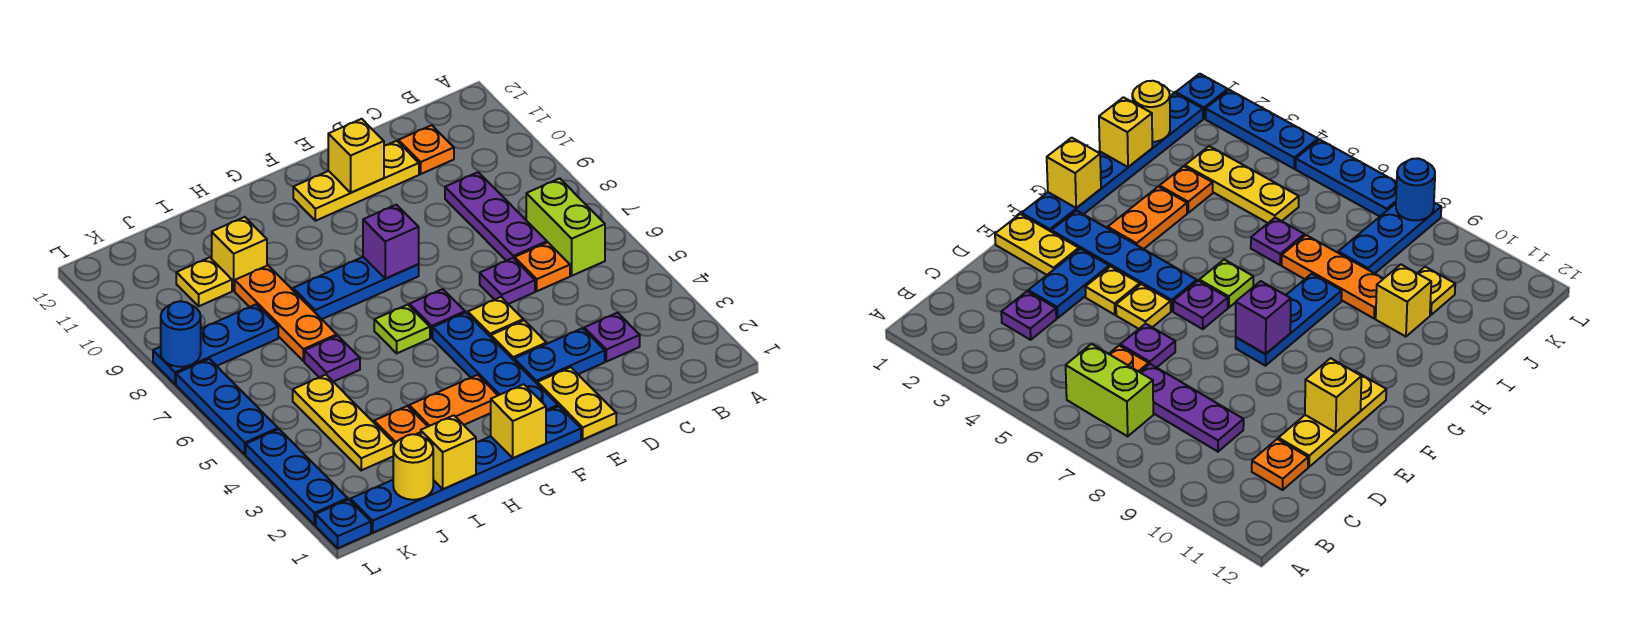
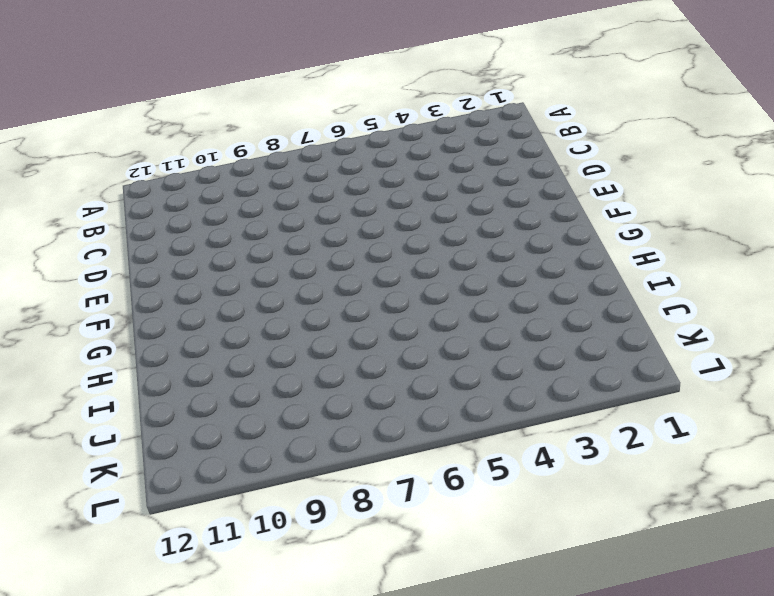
none -> lime 1x2 brick [526,178,605,276]
none -> purple 1x1 plate [584,313,640,362]
none -> orange 1x1 plate [515,242,570,291]
none -> purple 1x3 plate [445,172,547,261]

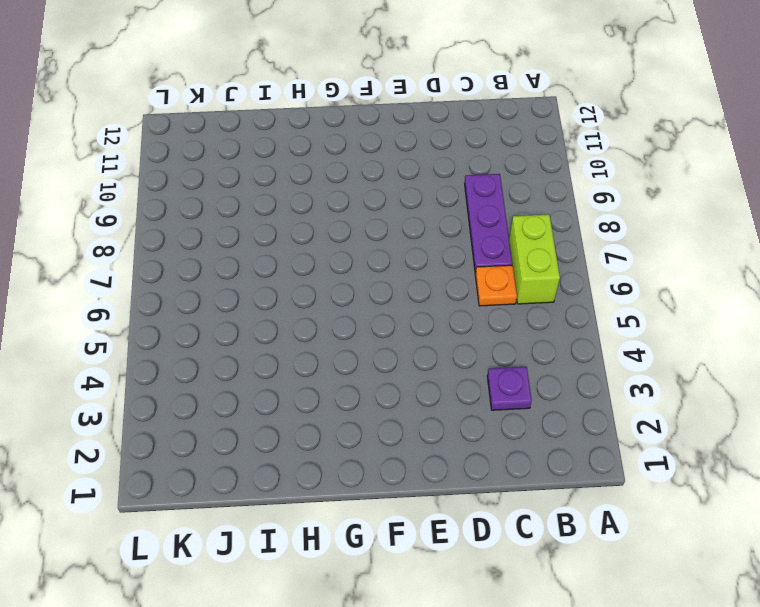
none -> orange 1x1 plate [398,125,454,174]
none -> blue 1x2 plate [514,328,605,383]
none -> purple 1x1 plate [480,258,535,304]
none -> yellow 1x3 plate [293,141,419,221]

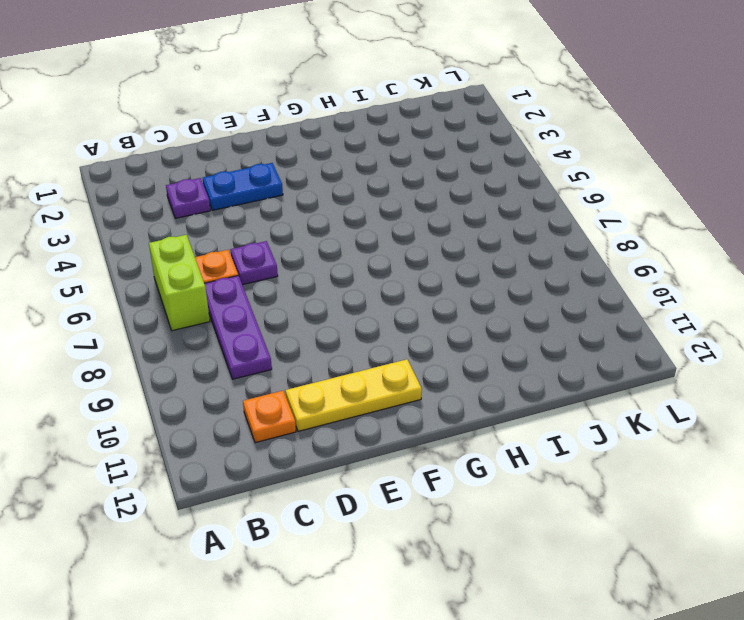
none -> yellow 1x2 plate [537,367,616,439]
none -> yellow 1x1 plate [491,320,546,360]
none -> yellow 1x1 plate [468,297,523,337]
none -> blue 1x6 plate [351,406,581,533]

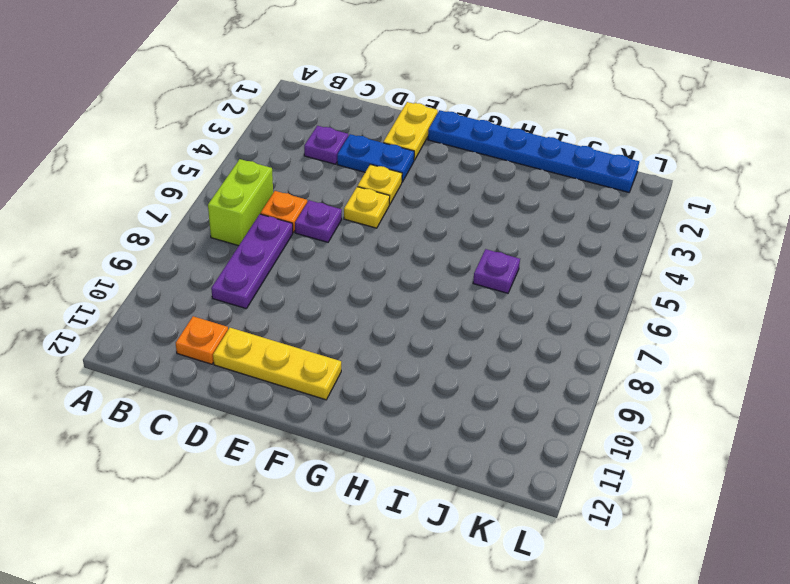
none -> blue 1x4 plate [433,313,558,411]
none -> purple 1x1 plate [410,289,465,338]
none -> blue 1x3 plate [293,257,419,319]
none -> orange 1x2 plate [409,375,498,426]

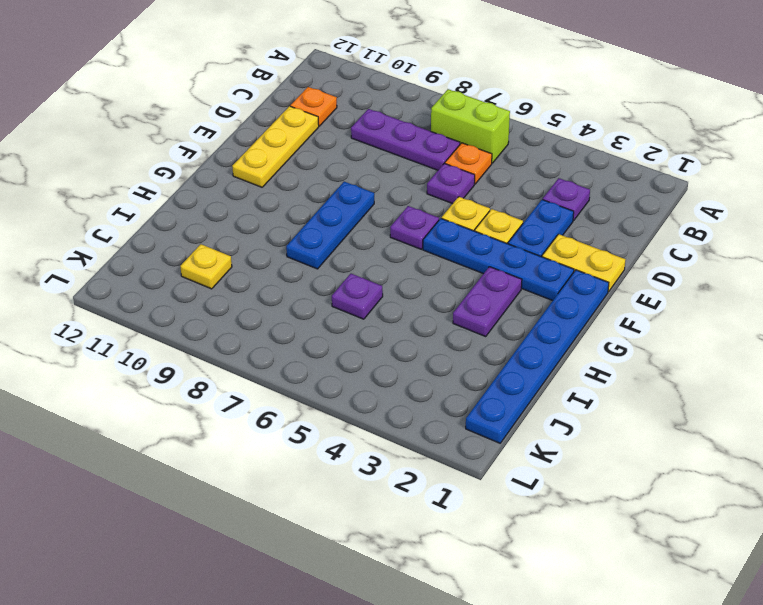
purple 1x2 plate [453,267,522,336] -> orange 1x2 plate [409,375,498,426]
none -> lime 1x1 plate [374,305,430,353]
none -> orange 1x1 plate [374,406,428,444]
none -> orange 1x3 plate [235,265,337,361]
none -> yellow 1x1 brick [212,217,267,291]

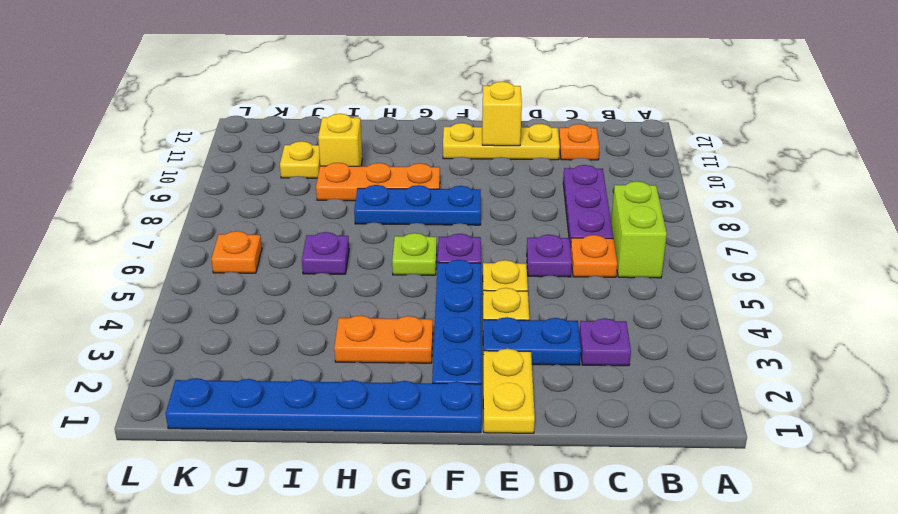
orange 1x3 plate [316,163,440,201] -> orange 1x3 plate turned to [235,265,337,361]
orange 1x1 plate [211,231,262,273] -> orange 1x1 plate moved to [374,406,428,444]
none -> yellow 1x3 plate [293,375,395,470]
none -> blue 1x3 plate [153,304,278,384]
none -> blue 1x1 plate [316,499,371,548]
none -> blue 1x3 plate [246,429,348,525]

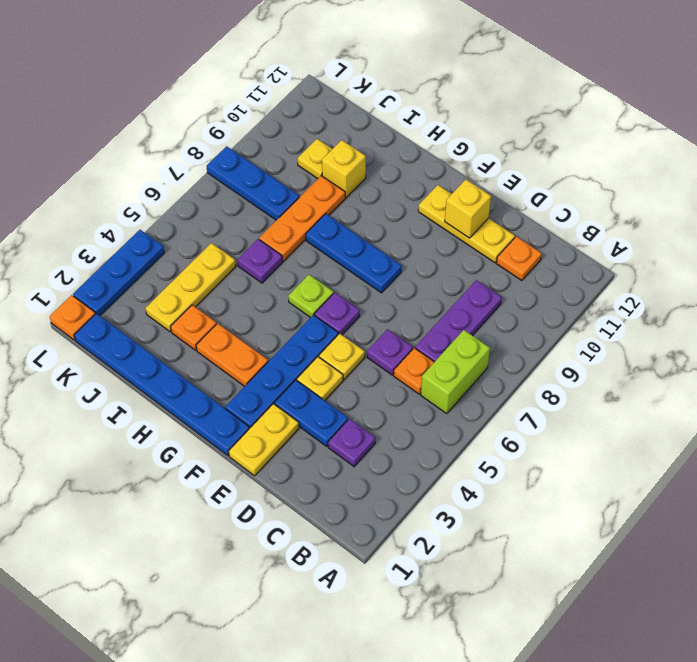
orange 1x1 plate [50,295,95,340] -> blue 1x1 plate [316,499,371,548]
none -> blue 1x3 plate [176,359,278,454]
none -> purple 1x1 brick [363,205,419,278]
none -> yellow 1x1 brick [491,384,546,458]
none -> yellow 1x1 brick [421,415,476,489]

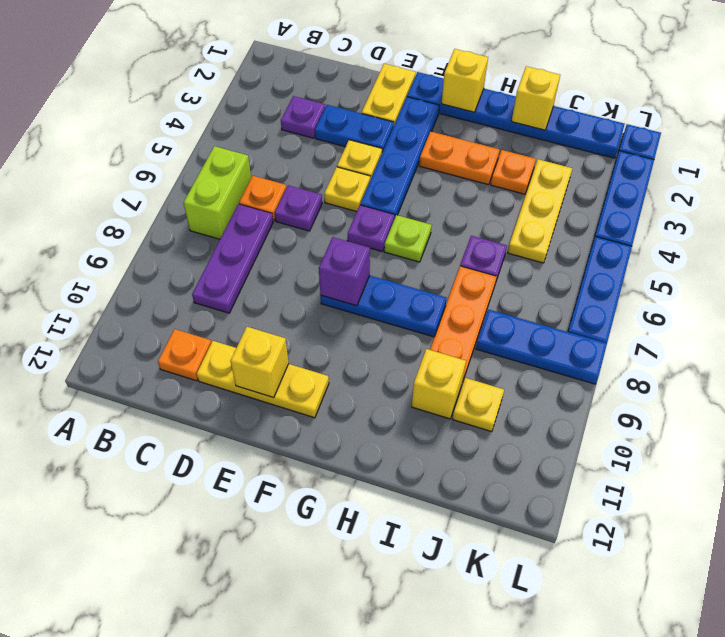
none -> yellow 1x1 round brick [393,434,433,500]
none -> blue 1x1 round brick [161,301,201,367]

